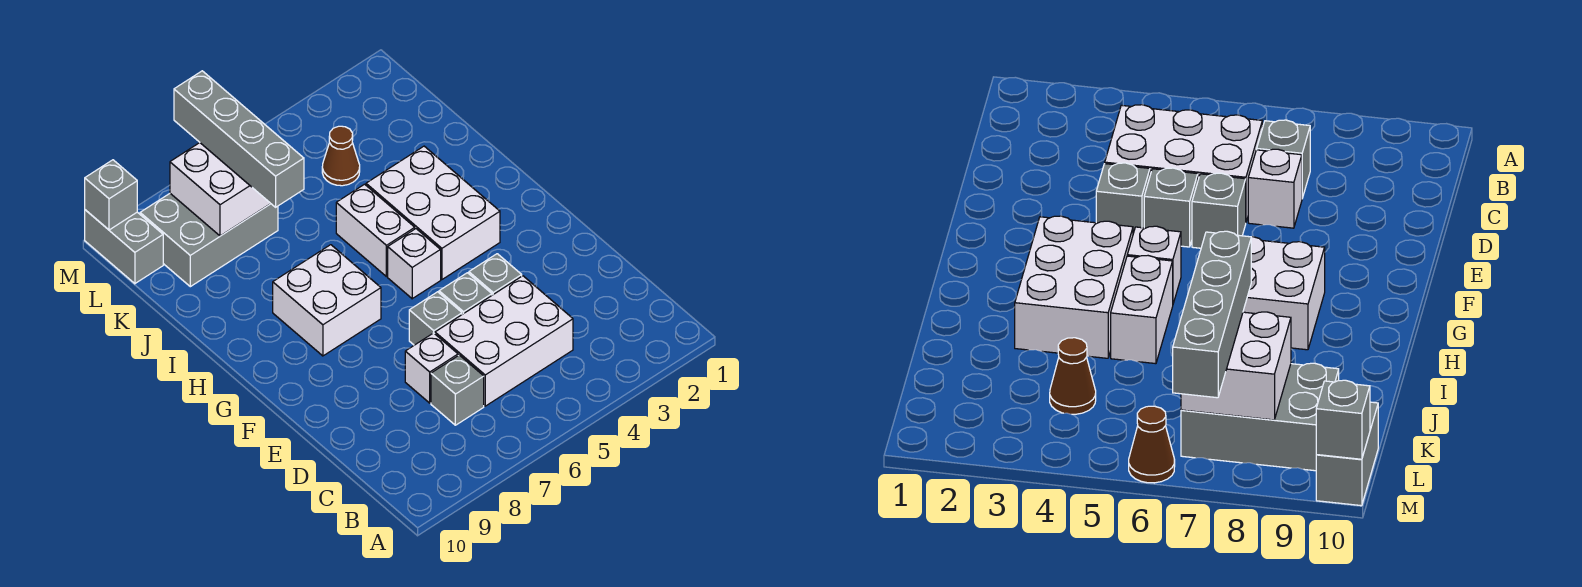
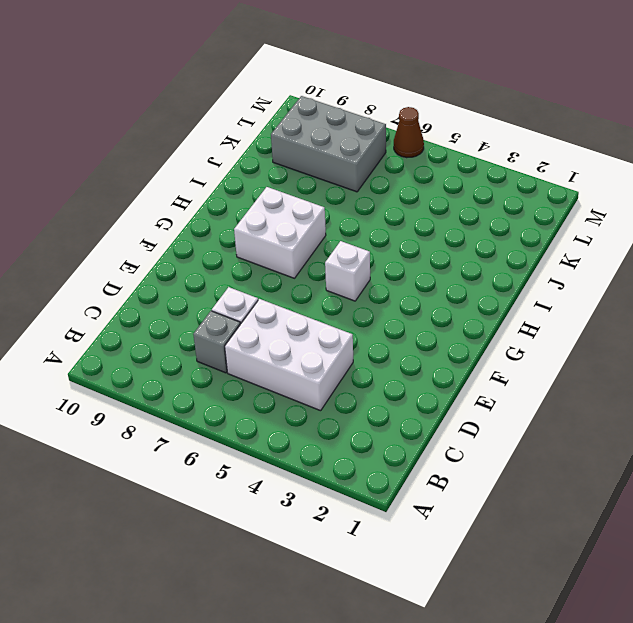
none -> grey 1x1 brick [469,254,522,295]
none -> grey 1x1 brick [439,273,492,314]
none -> grey 1x1 brick [409,292,462,345]

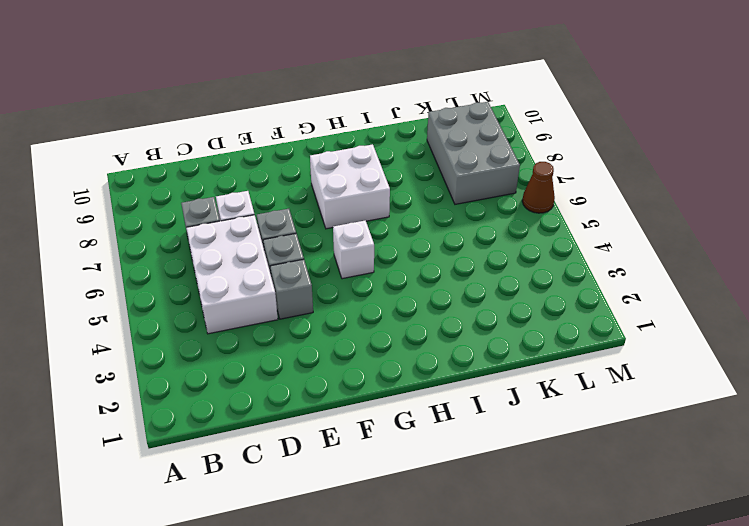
none -> white 2x3 brick [366,146,500,279]
none -> white 1x2 brick [336,184,415,277]
none -> brown 1x1 cone [322,126,360,186]

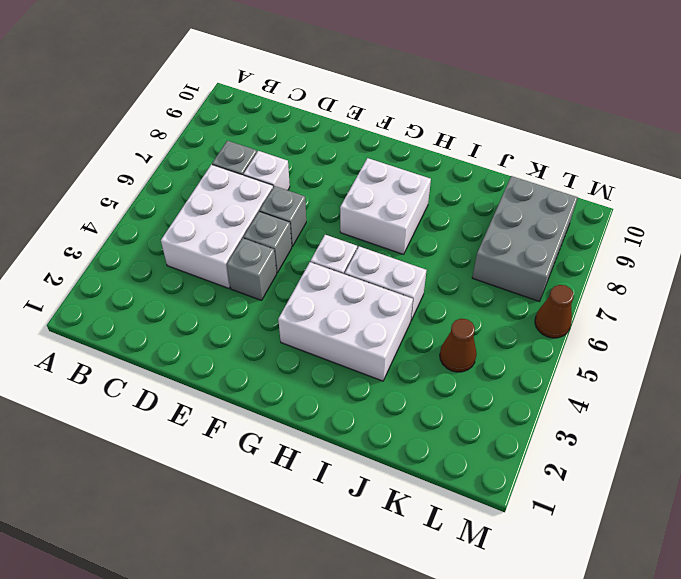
none -> grey 1x2 brick [85,210,163,284]
none -> white 2x2 brick [170,143,271,236]
none -> grey 1x1 brick [85,160,137,230]

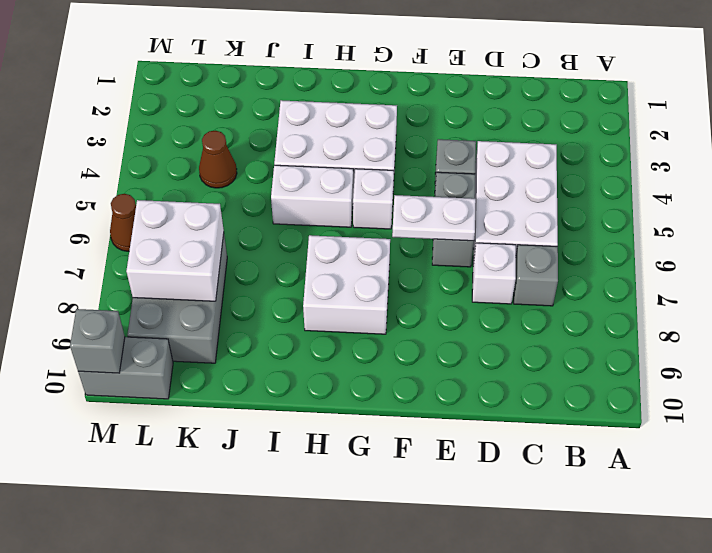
white 1x2 plate [392,195,476,241] -> none
none -> grey 1x4 brick [174,71,304,207]

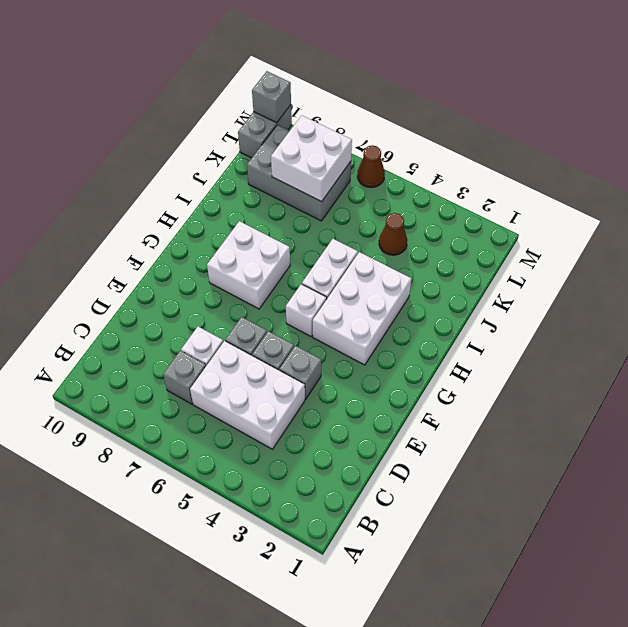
none -> grey 1x4 brick [174,71,304,207]

